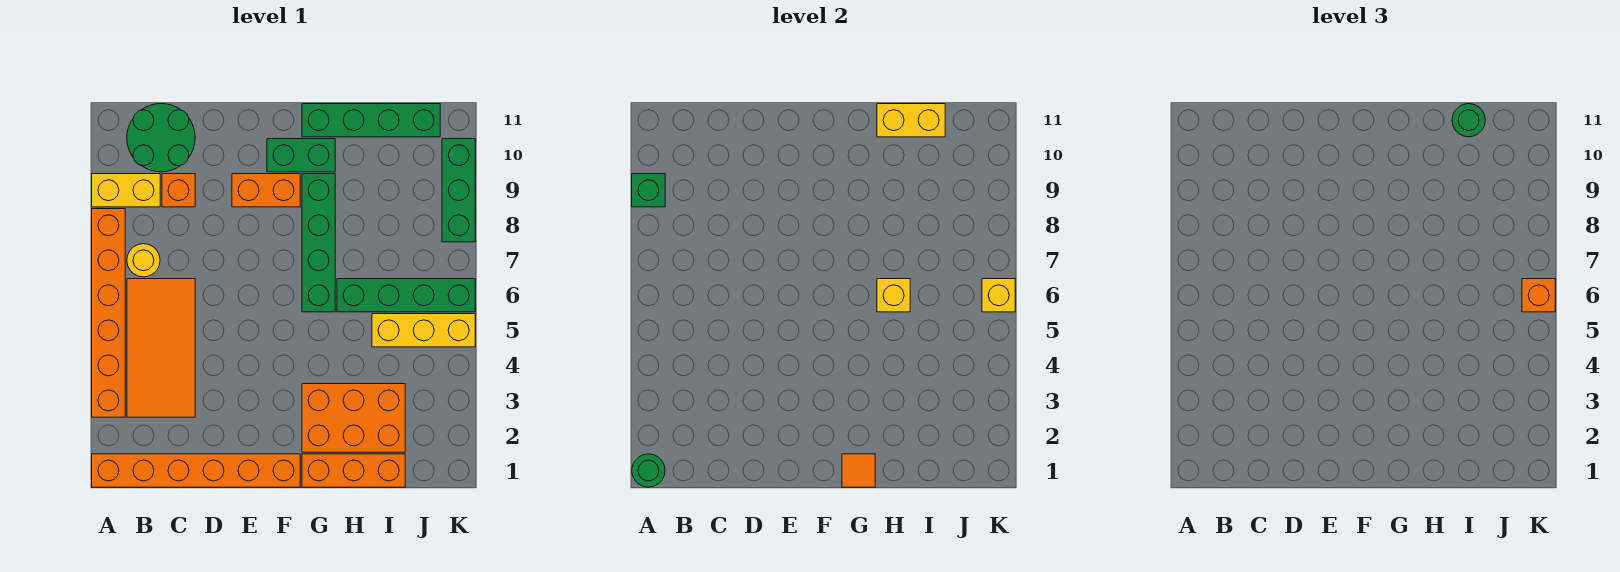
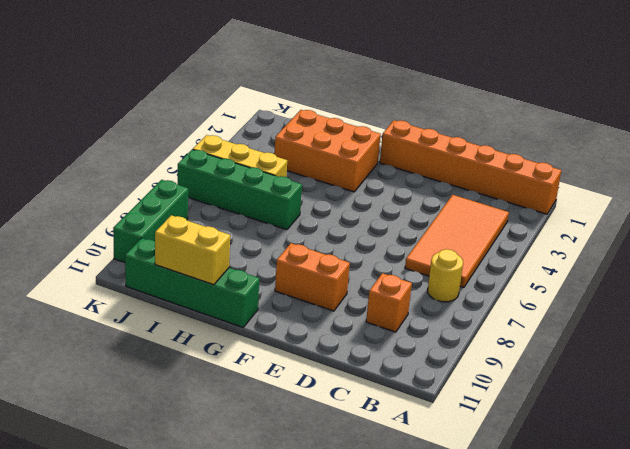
none -> orange 1x6 brick [92,209,125,417]
none -> yellow 1x2 brick [92,174,160,207]
none -> green 2x2 round brick [127,104,195,172]

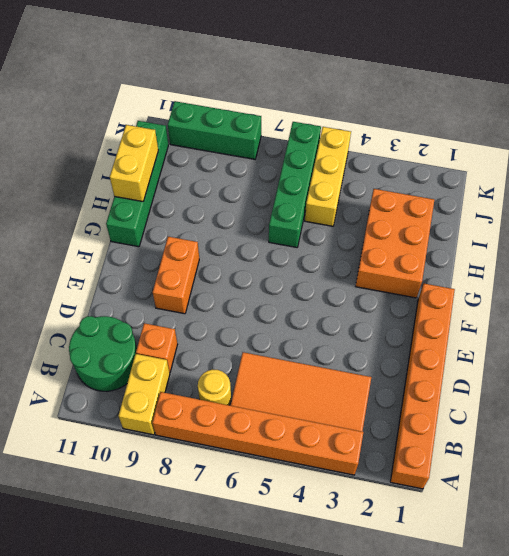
none -> green 1x2 brick [267,139,335,172]
none -> orange 1x3 brick [302,454,405,487]
none -> green 1x4 brick [302,174,335,312]

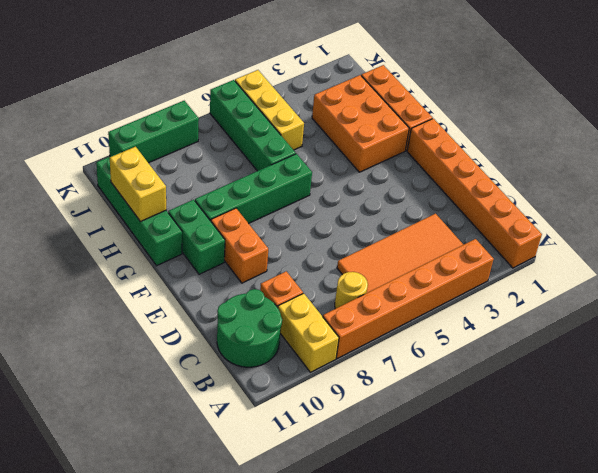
none -> green 1x1 round brick [632,454,665,487]
none -> green 1x1 brick [632,174,665,207]
none -> orange 1x1 tile [842,454,875,487]

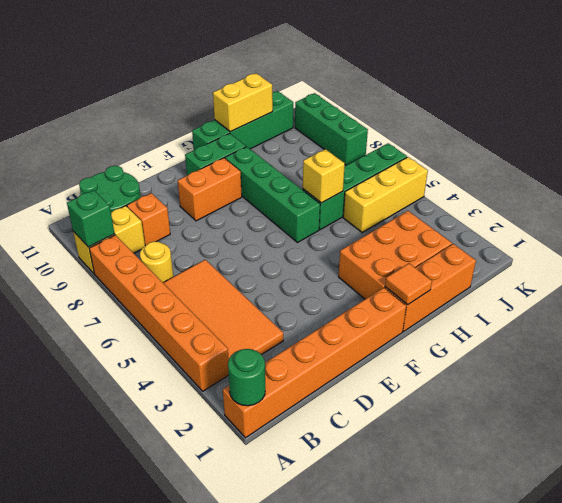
none -> yellow 1x1 brick [982,279,1015,312]
none -> green 1x1 round brick [1452,104,1485,137]
none -> orange 1x1 brick [1522,279,1555,312]

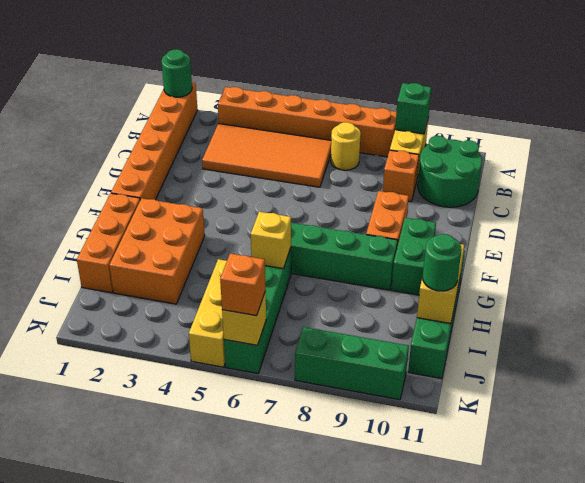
none -> orange 1x1 tile [842,454,875,487]

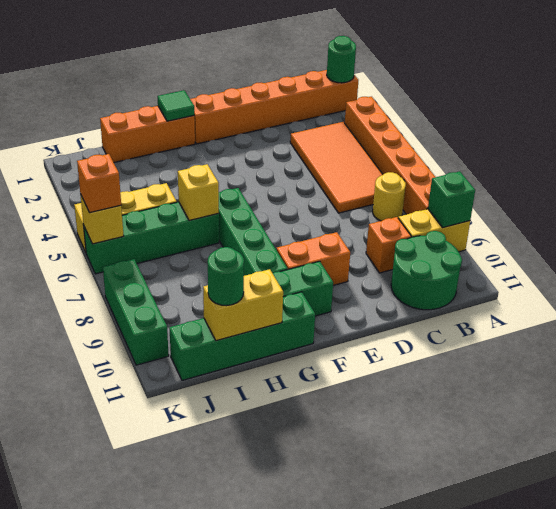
green 1x1 tile [158,90,194,121] -> orange 1x1 tile [842,454,875,487]
none -> orange 2x3 brick [302,384,405,452]

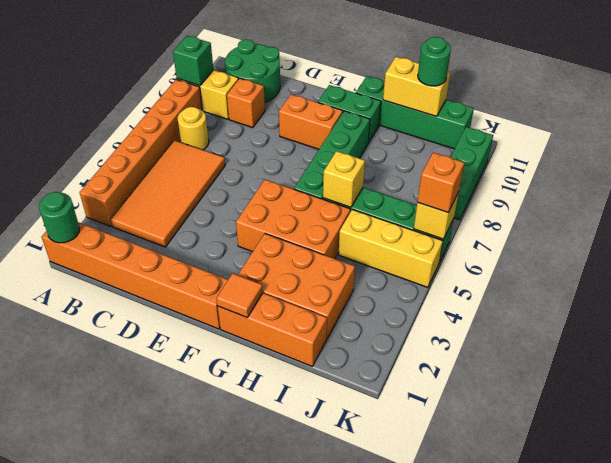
orange 2x3 brick [236,180,351,259] -> none

